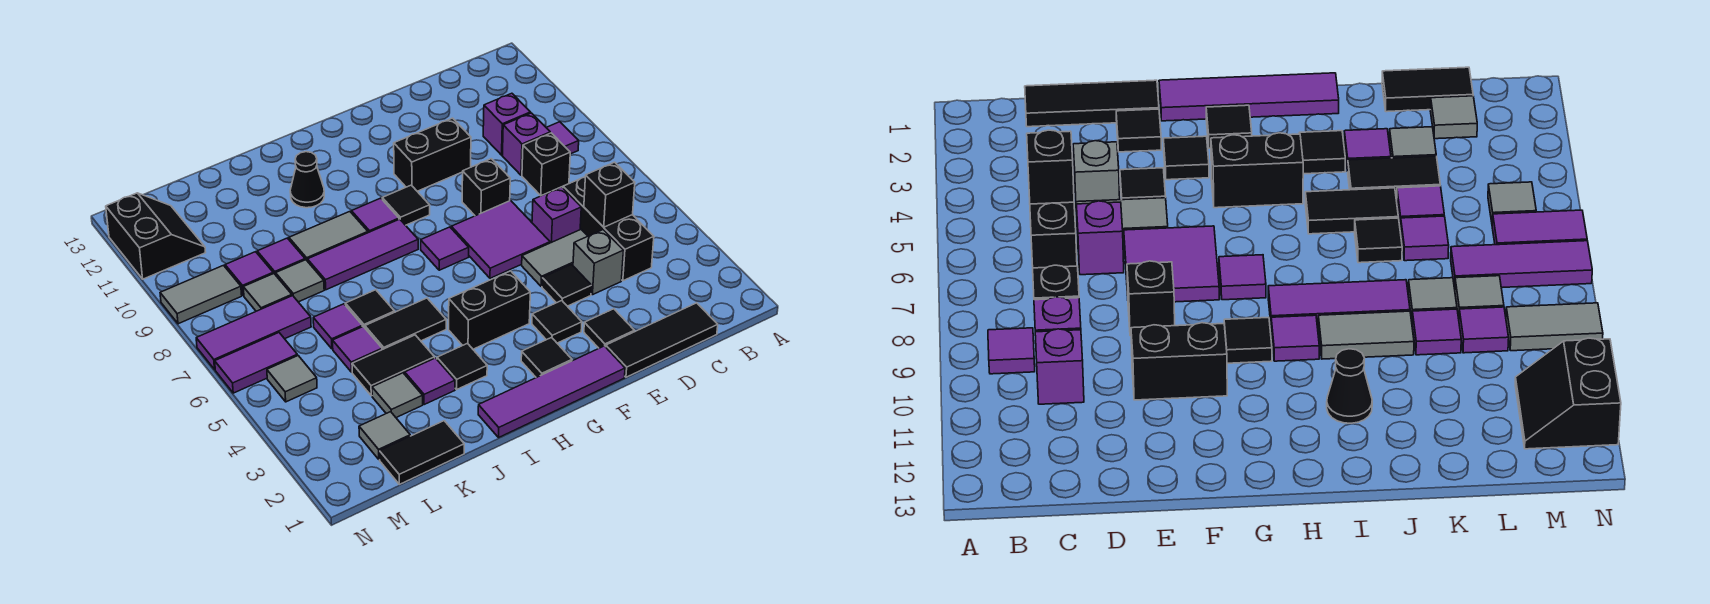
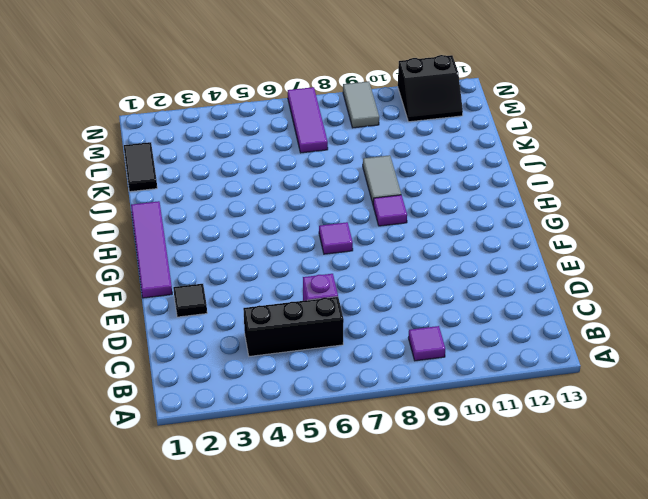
none -> black 1x3 tile [606,303,718,377]
none -> black 1x1 brick [522,133,570,196]
none -> purple 1x1 brick [503,113,550,175]
none -> purple 1x1 brick [483,93,531,155]

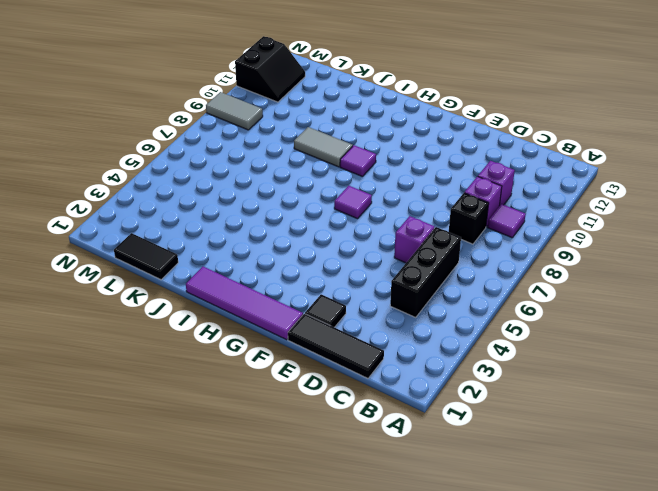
none -> grey 1x1 brick [573,230,623,295]
none -> grey 1x2 tile [522,229,588,286]
none -> black 1x1 tile [542,265,592,306]
none -> purple 2x2 tile [451,201,550,278]

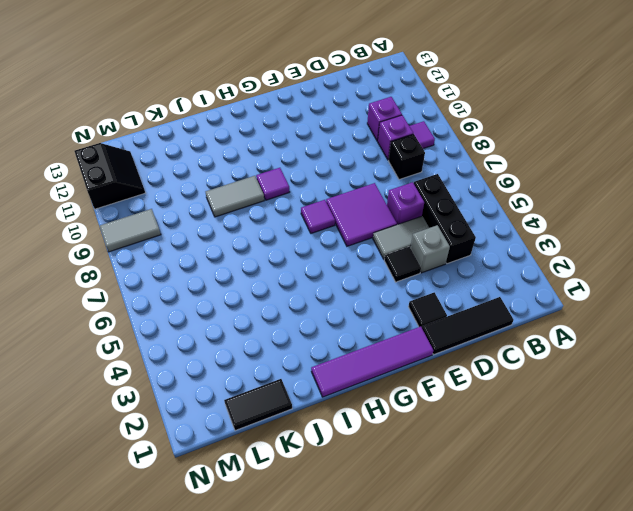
none -> black 1x1 brick [462,159,510,216]
none -> black 1x2 brick [394,118,471,191]
none -> black 1x1 tile [532,301,582,343]
none -> black 1x1 tile [521,337,572,378]

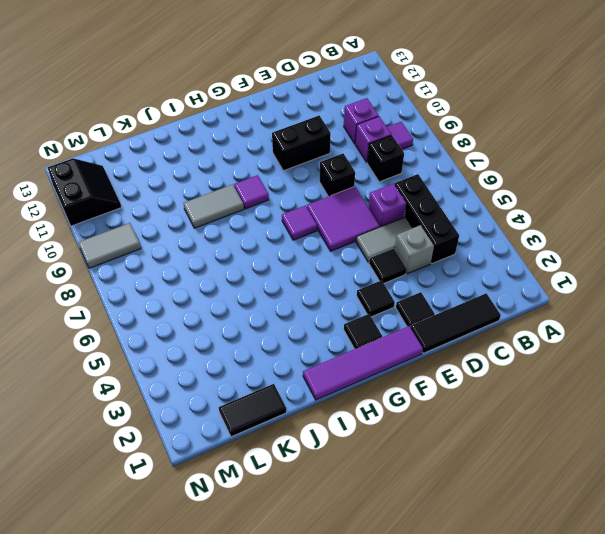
none -> black 1x2 brick [449,271,530,349]
none -> black 1x1 tile [382,185,430,225]
none -> purple 1x3 tile [307,219,418,290]
none -> black 1x1 tile [437,344,487,389]

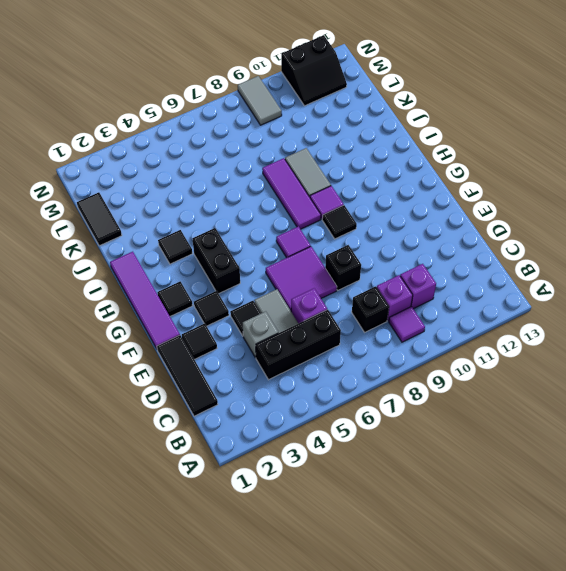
none -> black 1x2 brick [394,118,471,191]
none -> black 1x2 tile [365,298,446,350]
none -> black 1x1 cone [290,152,324,208]
none -> purple 1x1 tile [405,358,455,405]

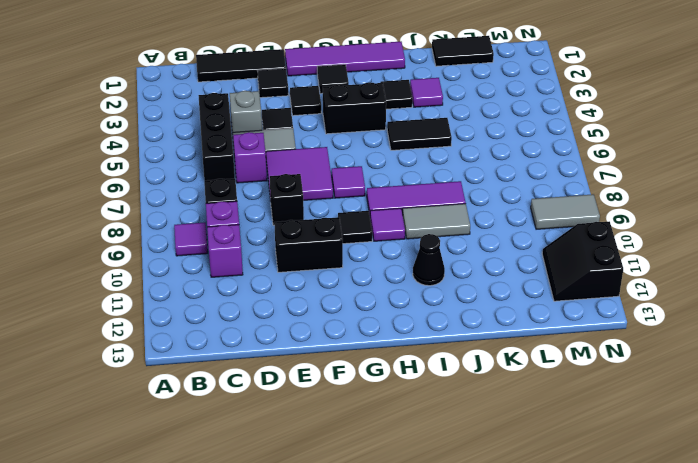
none -> black 1x2 tile [352,335,435,396]
none -> black 1x1 tile [345,290,394,328]
none -> grey 1x1 tile [372,373,423,418]
none -> purple 1x1 tile [333,327,382,372]

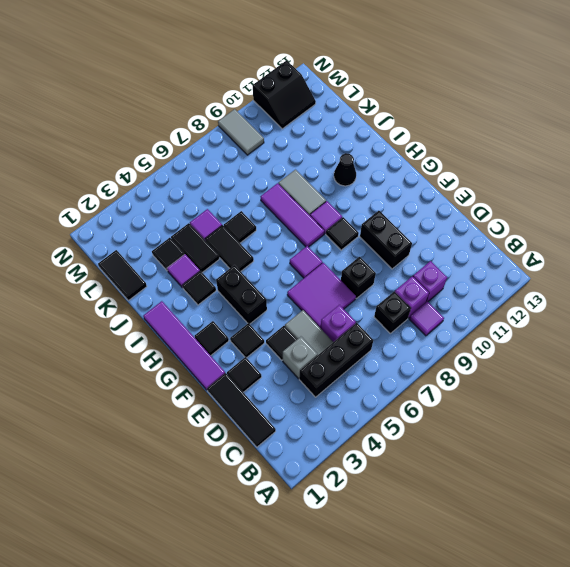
black 1x1 tile [152,238,185,271] -> grey 1x1 tile [372,373,423,418]
none -> purple 1x1 tile [313,304,362,349]
none -> grey 1x1 tile [276,260,324,302]
none -> purple 1x1 tile [257,238,305,275]
none -> grey 1x1 tile [359,412,410,459]

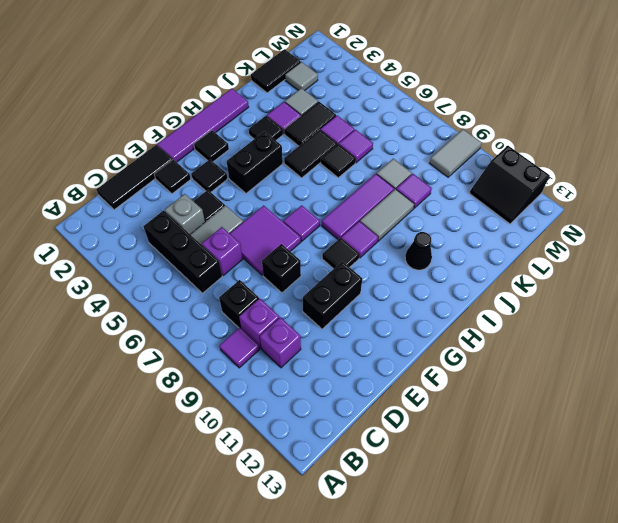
none -> purple 1x3 tile [196,296,311,369]
none -> grey 1x1 tile [243,273,292,311]
none -> purple 1x1 tile [225,252,273,296]
none -> grey 1x1 tile [267,356,317,402]

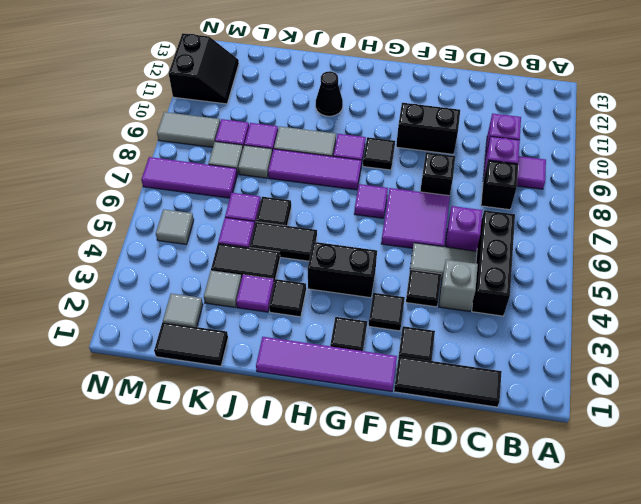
none -> purple 1x2 tile [215,333,297,393]
none -> black 1x1 brick [584,162,635,227]

